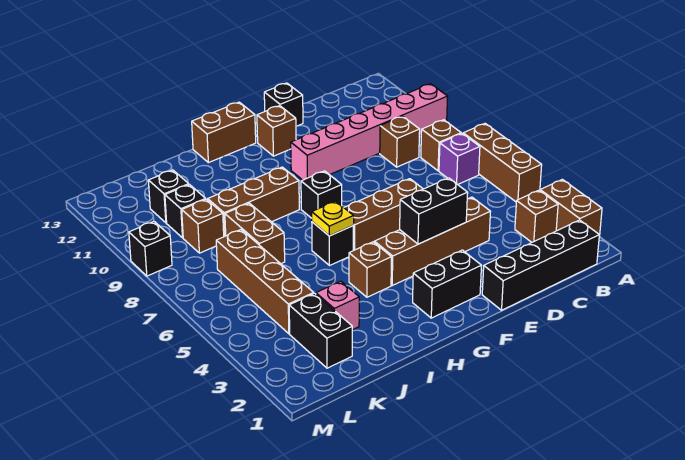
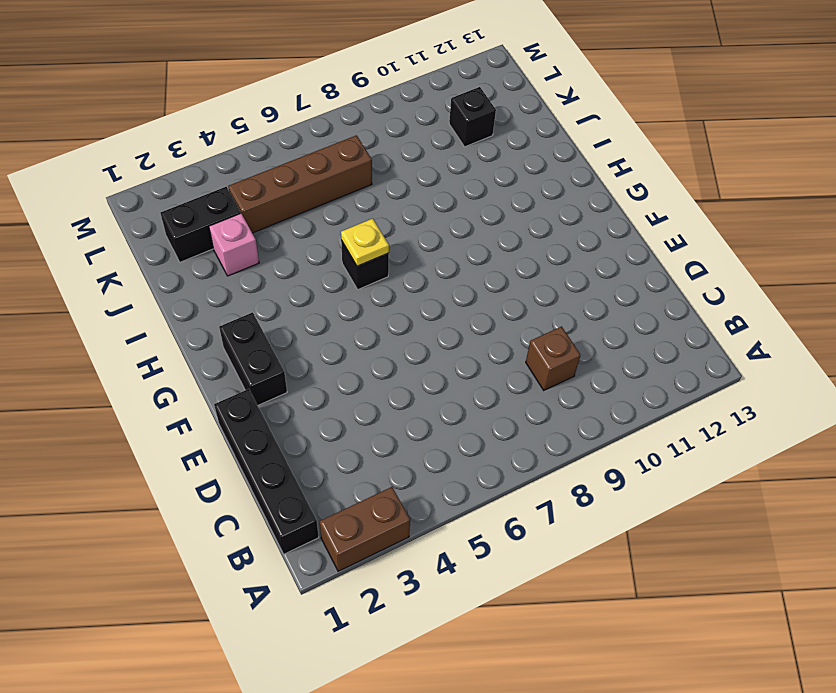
none -> brown 1x3 brick [463,124,542,202]
none -> pink 1x6 brick [291,84,448,180]
none -> brown 1x1 brick [515,190,558,242]

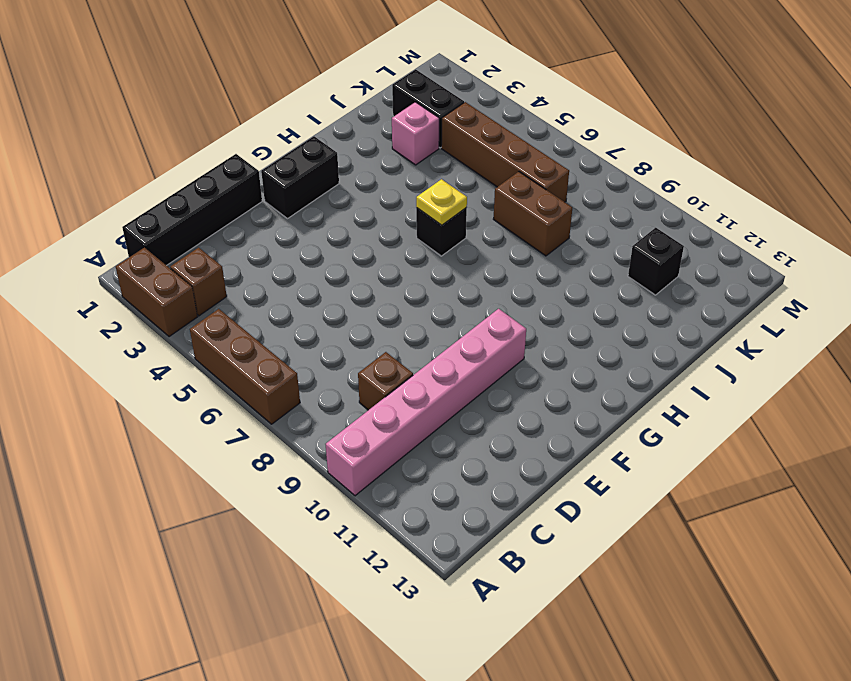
none -> purple 1x1 brick [439,133,480,184]
none -> brown 1x1 brick [421,120,461,171]
none -> brown 1x4 brick [374,197,491,285]

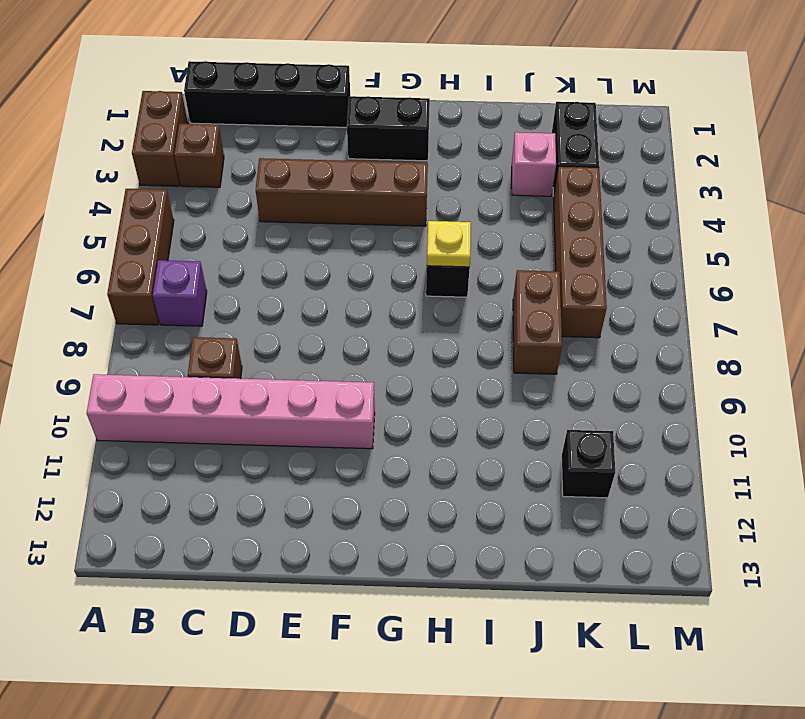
none -> brown 1x1 brick [421,120,461,171]
none -> brown 1x3 brick [344,179,423,251]
none -> black 1x1 brick [264,83,303,126]

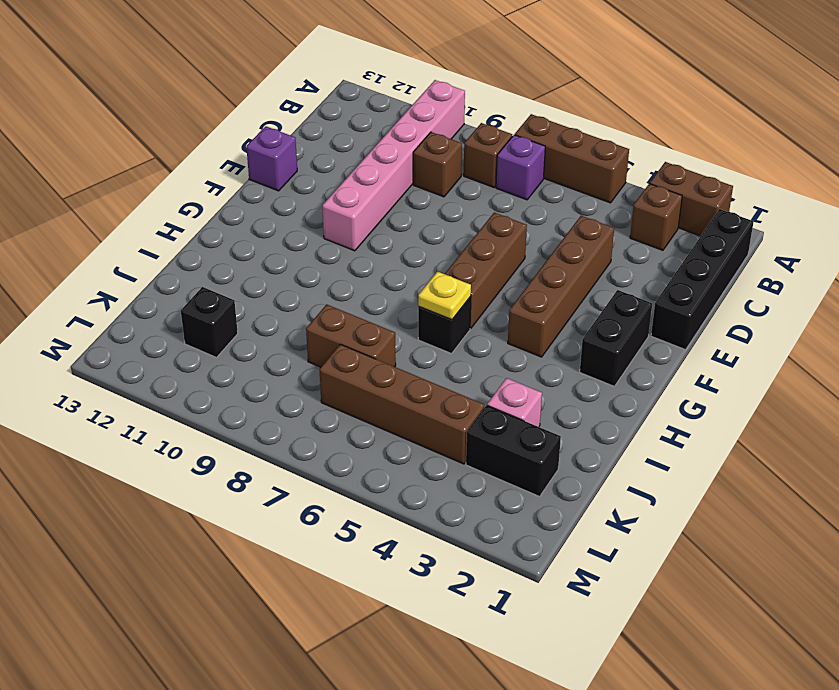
purple 1x1 brick [246,126,297,191] -> black 1x1 brick [264,83,303,126]
none -> brown 1x1 brick [257,106,296,156]
none -> black 1x1 brick [301,171,342,218]
none -> brown 1x2 brick [192,102,256,163]

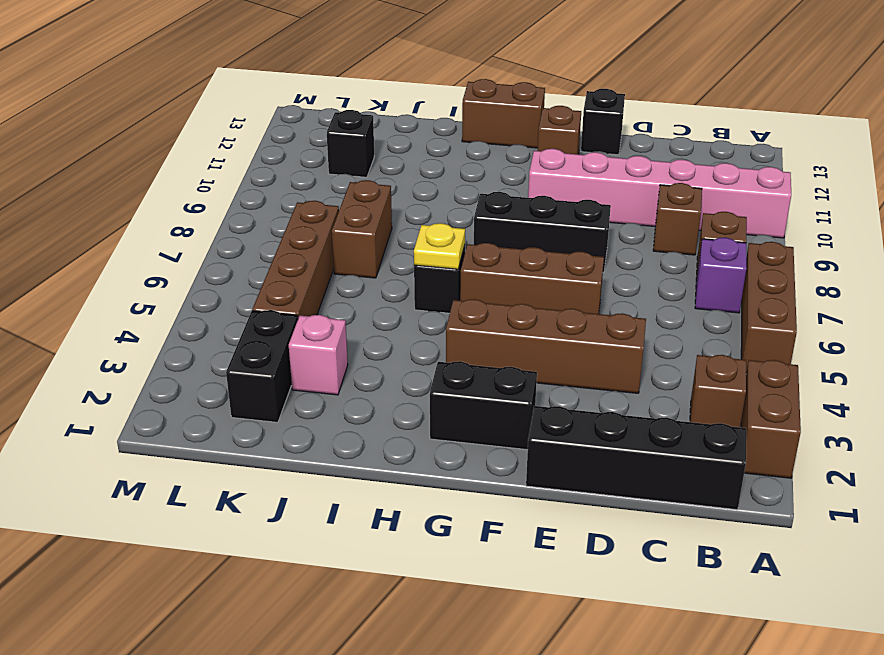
black 1x3 brick [474,192,611,273] -> black 1x1 brick [301,171,342,218]
none -> brown 1x1 brick [349,242,392,297]
none -> brown 1x3 brick [208,167,299,237]
none -> brown 1x1 brick [182,199,224,253]

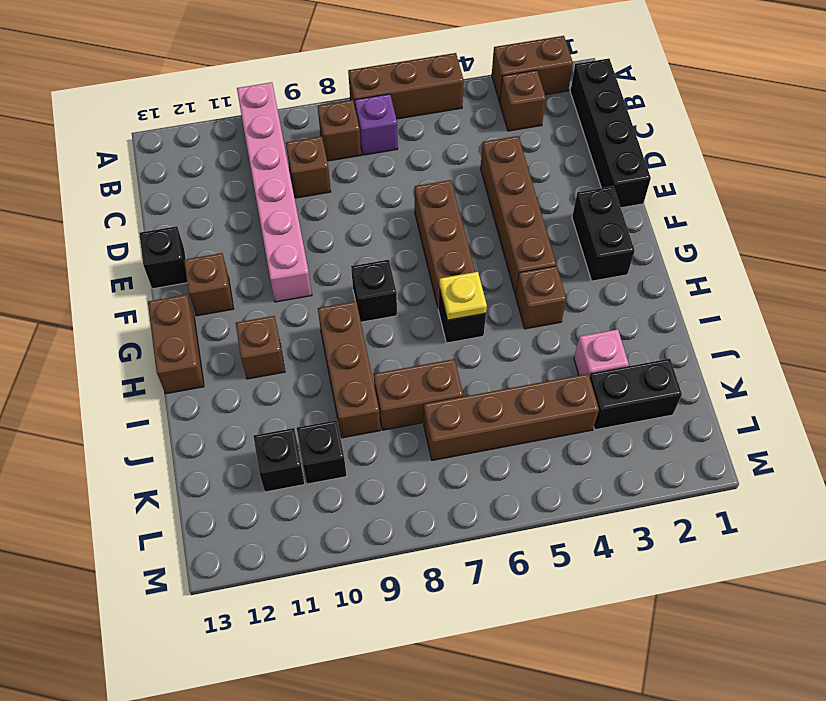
brown 1x1 brick [236,316,285,379] -> brown 1x1 brick moved to [182,199,224,253]
none -> black 1x1 brick [129,221,172,276]
none -> black 1x2 brick [400,178,468,244]

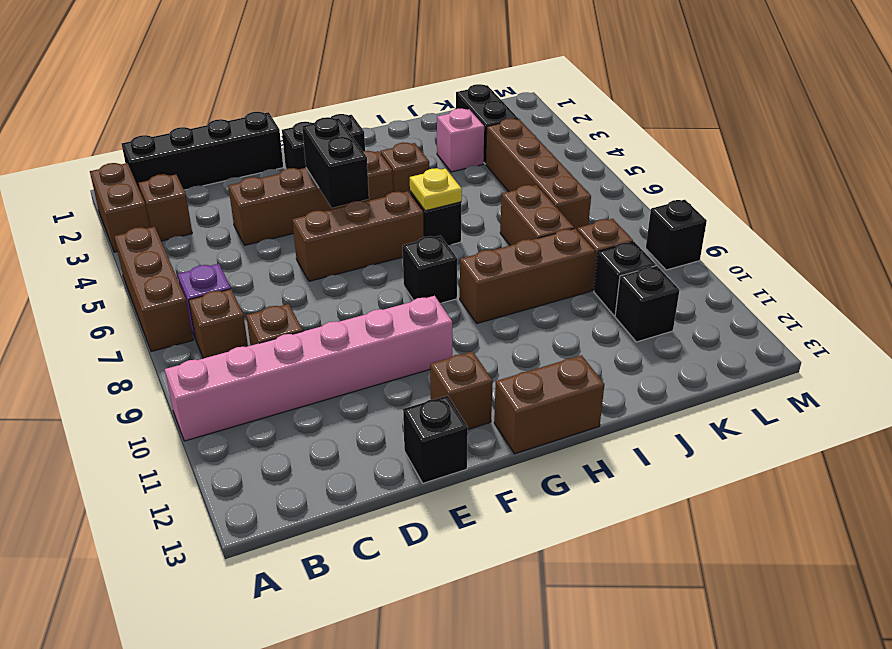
black 1x2 brick [302,117,369,208] -> black 1x2 brick turned to [400,178,468,244]

